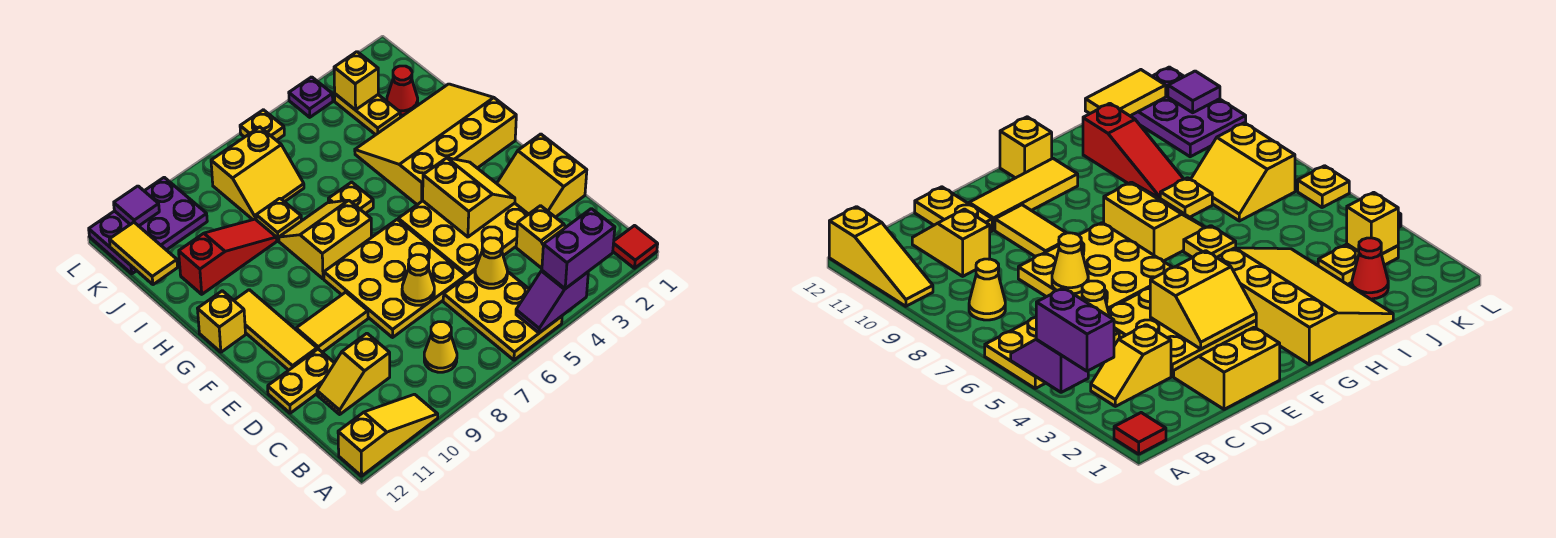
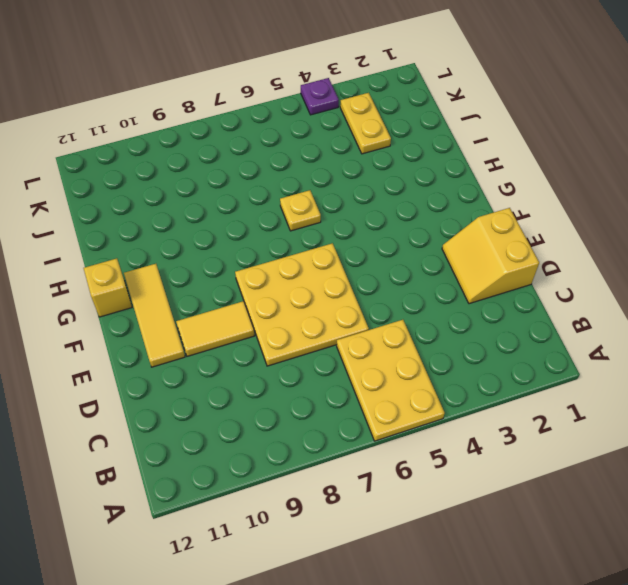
none -> red 1x1 tile [613,226,658,268]
none -> yellow 1x3 slope [338,394,438,476]
none -> yellow 1x2 slope [516,206,566,268]
none -> yellow 1x1 cone [424,322,457,372]

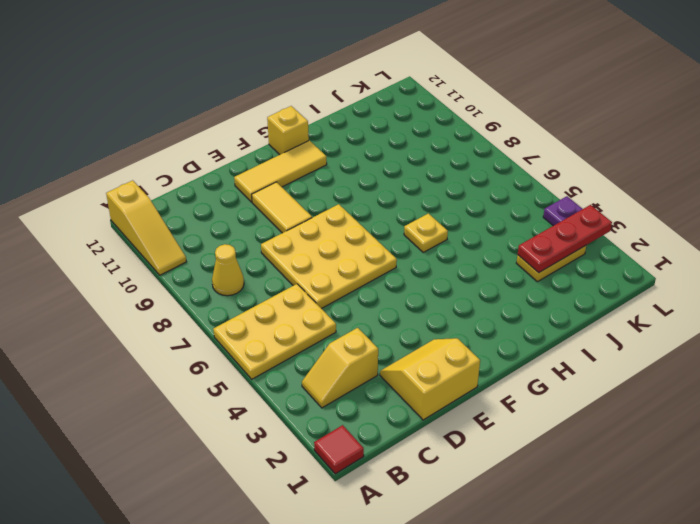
red 1x3 plate [518,205,612,273] -> yellow 1x1 brick [334,52,378,110]
none -> yellow 1x2 slope [317,333,390,414]
none -> yellow 3x3 plate [398,201,528,277]
none -> yellow 1x2 plate [268,349,334,413]
none -> yellow 3x4 slope [355,84,516,205]

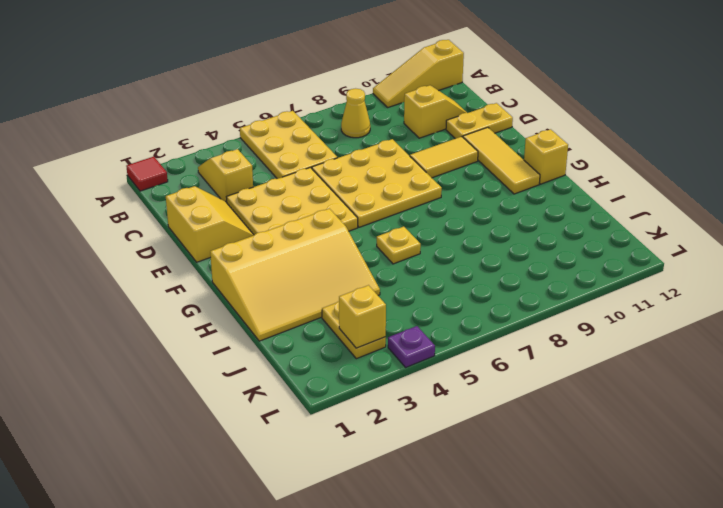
none -> yellow 2x2 slope [279,200,371,279]
none -> yellow 1x1 plate [256,198,301,241]
none -> red 1x3 slope [179,219,277,294]
none -> red 1x1 cone [387,66,418,115]

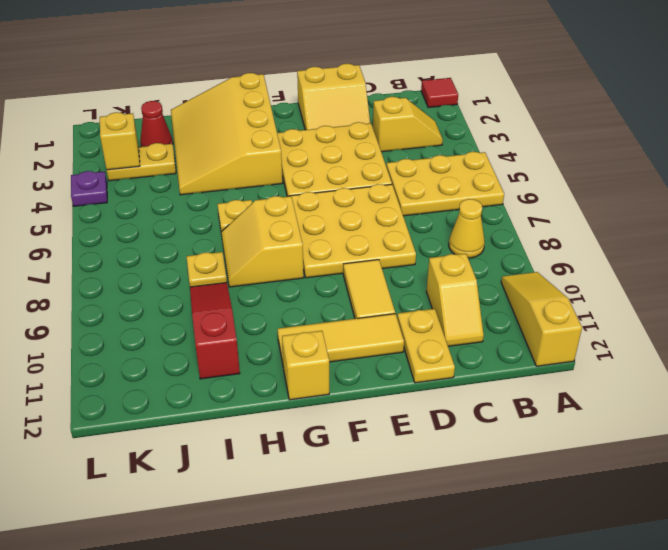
none -> yellow 2x2 slope [211,127,304,220]
none -> purple 2x3 plate [89,177,207,274]
none -> yellow 1x1 plate [240,110,284,140]
none -> purple 1x2 slope [516,271,588,333]

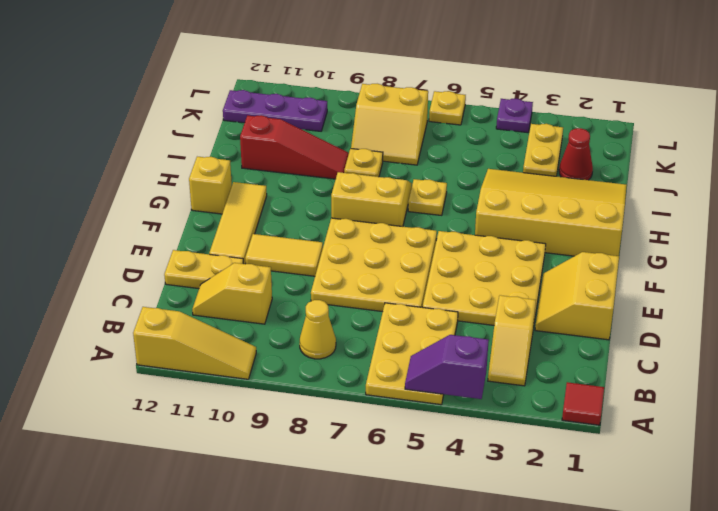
purple 1x3 plate [223,90,327,131] -> purple 2x3 plate [89,177,207,274]
none -> yellow 1x1 cone [475,238,507,288]
none -> yellow 1x1 cone [402,255,434,305]
none -> yellow 2x2 slope [423,158,515,237]
none -> yellow 1x2 tile [109,222,178,285]

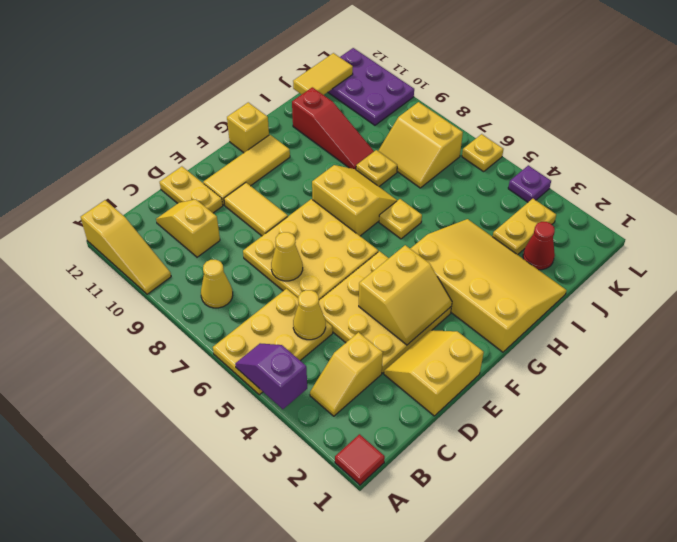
none -> yellow 1x1 brick [334,52,378,110]
none -> purple 1x1 tile [114,186,159,226]
none -> purple 1x2 brick [542,209,615,289]

